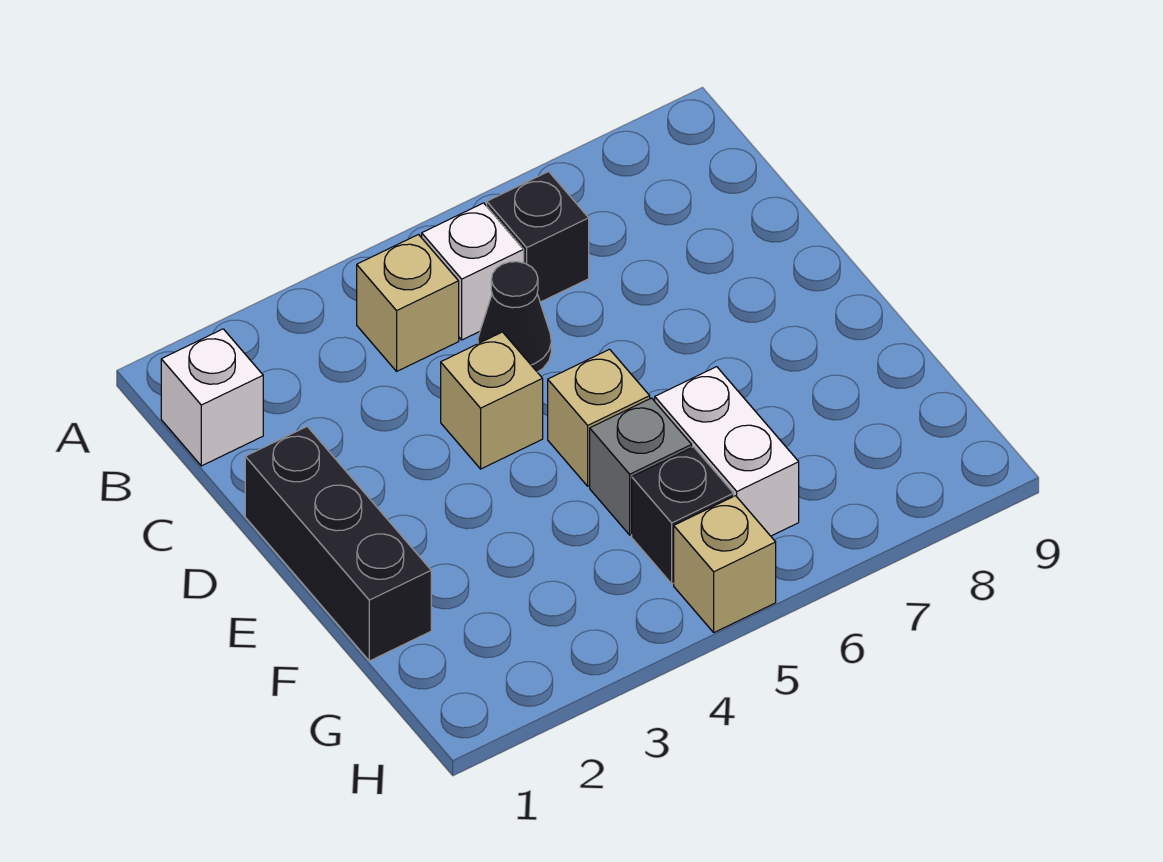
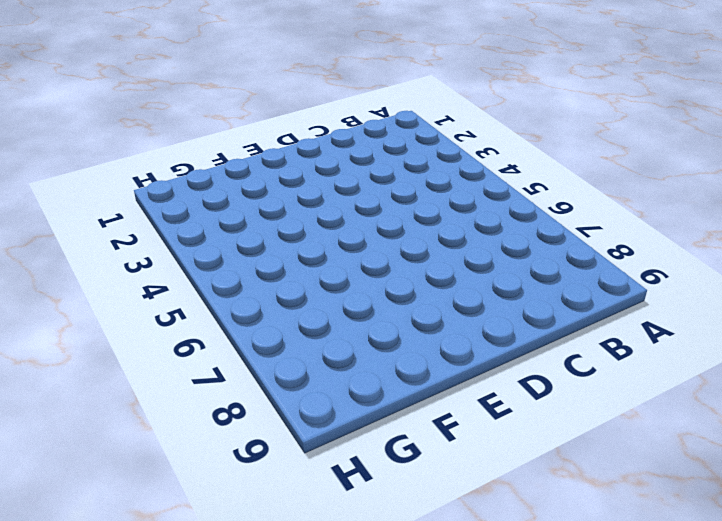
none -> white 1x1 brick [161,329,263,466]
none -> tan 1x1 brick [357,235,459,371]
none -> white 1x1 brick [422,203,524,340]

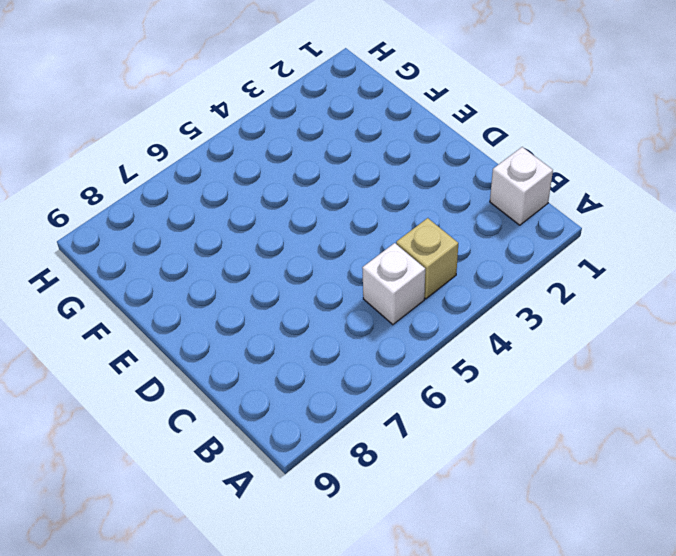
none -> black 1x1 brick [487,172,589,302]
none -> black 1x1 cone [478,262,551,372]
none -> black 1x3 brick [245,427,431,661]

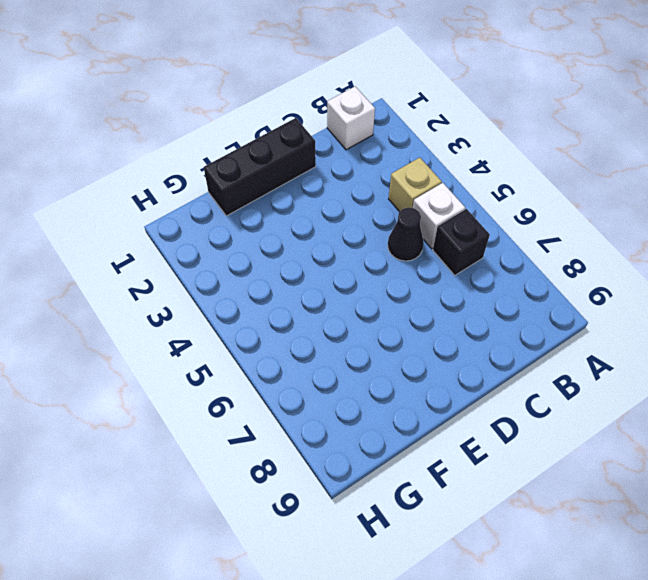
none -> tan 1x1 brick [441,332,543,469]
none -> tan 1x1 brick [548,349,650,486]
none -> grey 1x1 brick [590,398,692,535]

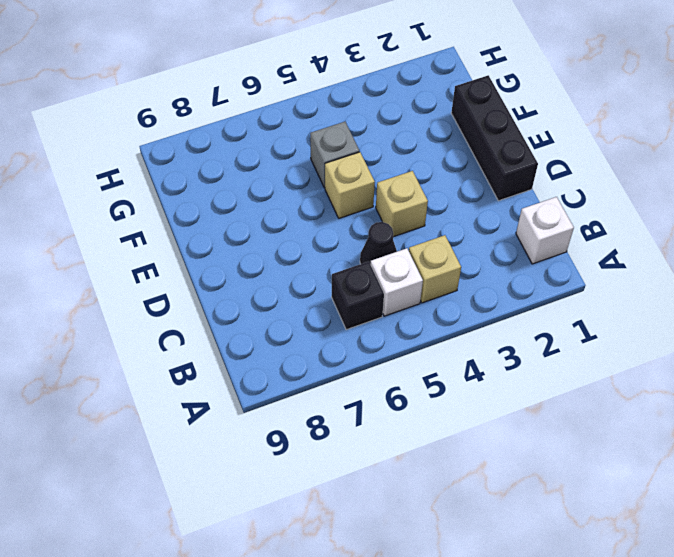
none -> white 1x2 brick [655,367,799,536]
none -> black 1x1 brick [632,447,734,584]
none -> tan 1x1 brick [674,496,776,632]

